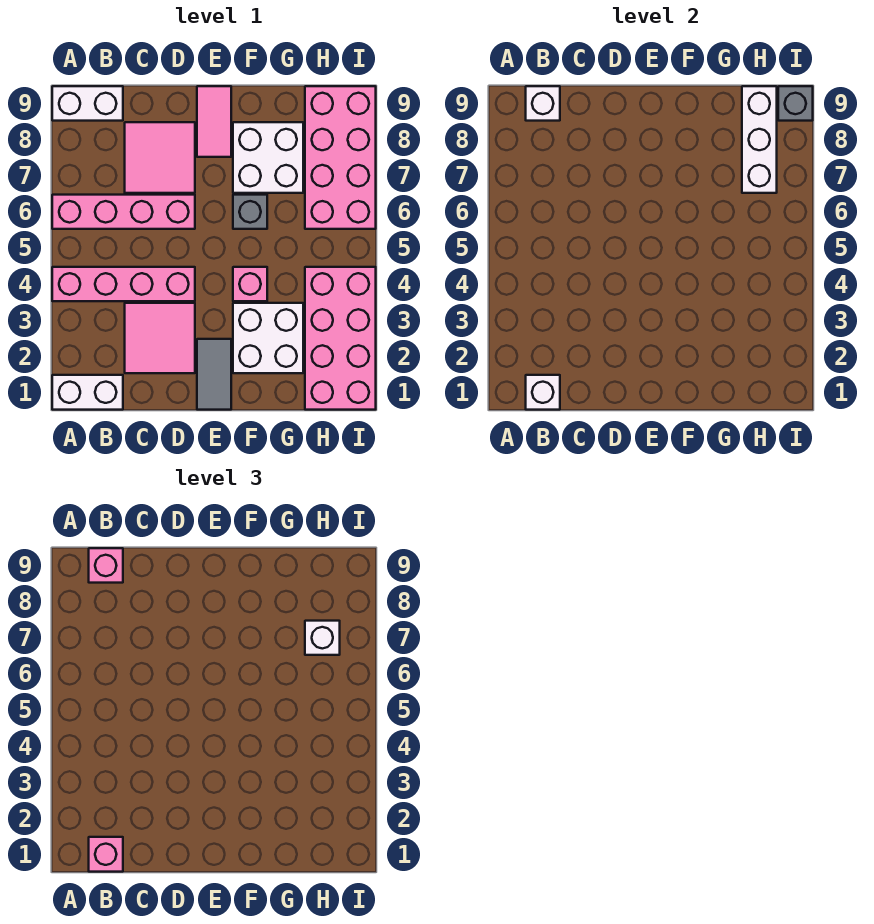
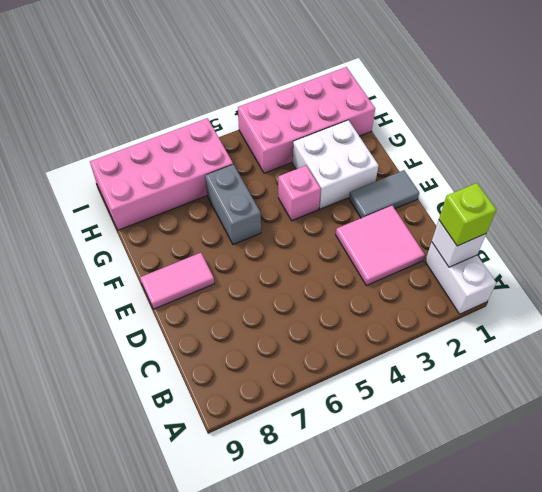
lime 1x1 brick [439,183,496,246] -> pink 1x1 brick [89,837,123,872]
grey 1x2 brick [205,164,261,245] -> grey 1x1 brick [233,195,267,229]
none -> pink 1x4 brick [52,267,195,301]
none -> pink 1x4 brick [52,195,195,229]
none -> white 1x2 brick [52,86,123,121]

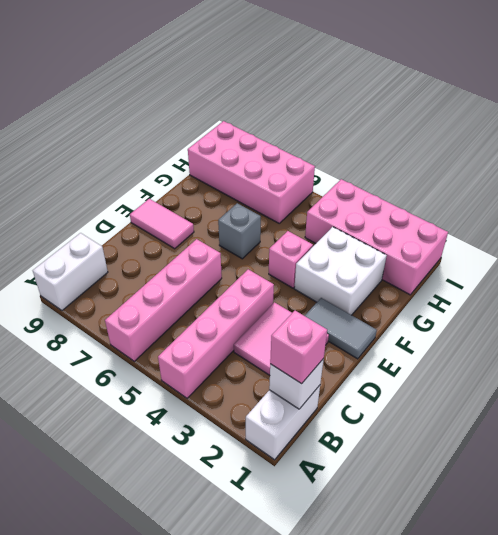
none -> pink 2x2 tile [125,122,195,193]
none -> white 2x2 brick [233,122,303,193]
none -> white 1x1 brick [526,86,560,121]

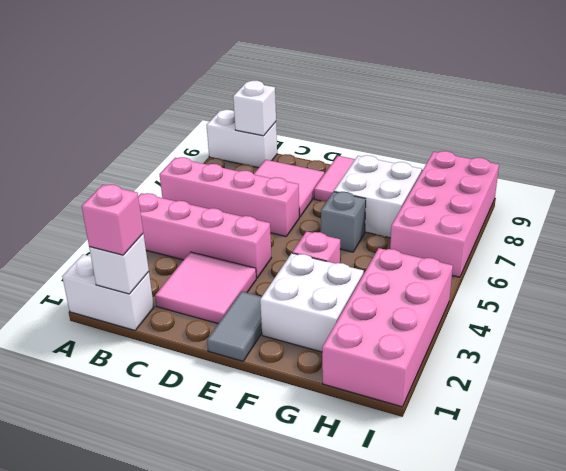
none -> white 1x3 brick [742,86,777,193]
none -> grey 1x1 brick [778,86,813,121]
none -> pink 1x1 brick [89,548,123,583]

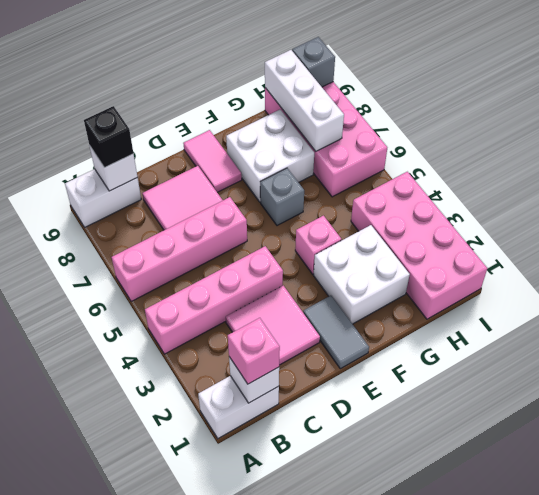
black 1x1 brick [84,106,134,168] -> pink 1x1 brick [89,548,123,583]
none -> white 1x1 brick [305,621,340,655]

